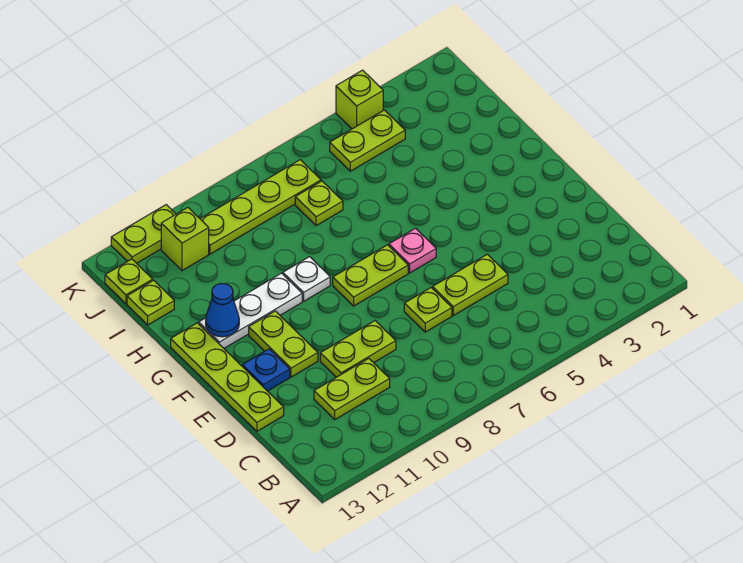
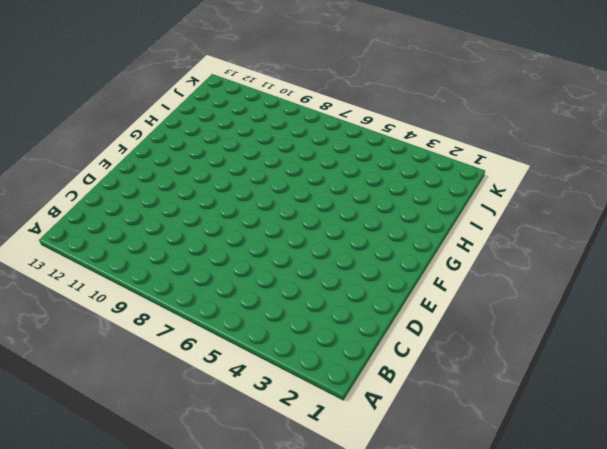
none -> lime 1x2 plate [314,358,390,419]
none -> lime 1x2 plate [433,254,508,315]
none -> lime 1x1 plate [404,288,452,332]

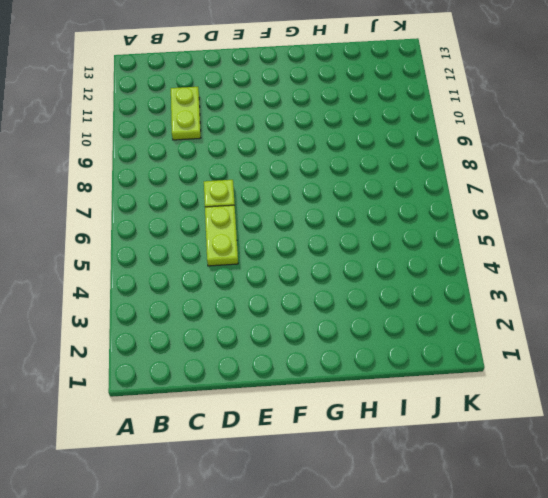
none -> lime 1x2 plate [320,321,396,377]
none -> lime 1x4 plate [171,323,284,431]
none -> lime 1x2 plate [249,311,318,377]

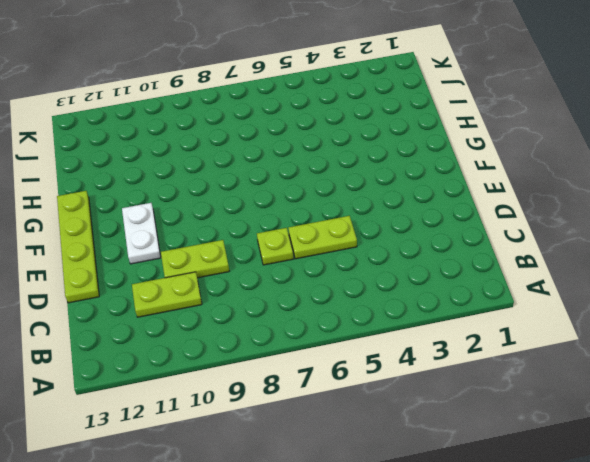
white 1x2 plate [122,203,161,264] -> lime 1x2 plate [249,311,318,377]
none -> blue 1x1 plate [242,349,290,391]
none -> pink 1x1 plate [389,228,436,273]
none -> lime 1x2 plate [333,245,408,306]

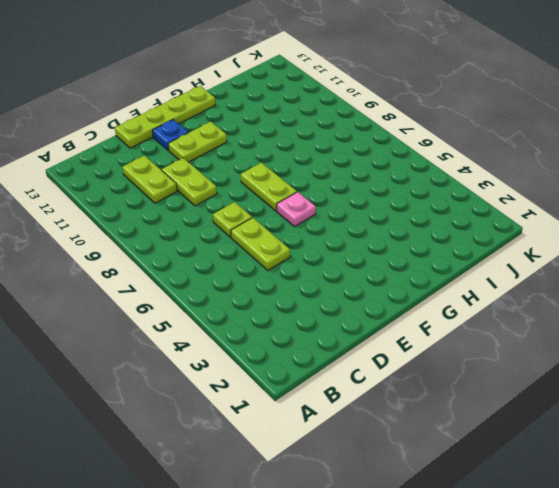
none -> white 1x1 plate [283,257,330,301]
none -> white 1x3 plate [199,273,302,348]
none -> lime 1x1 plate [295,181,343,226]

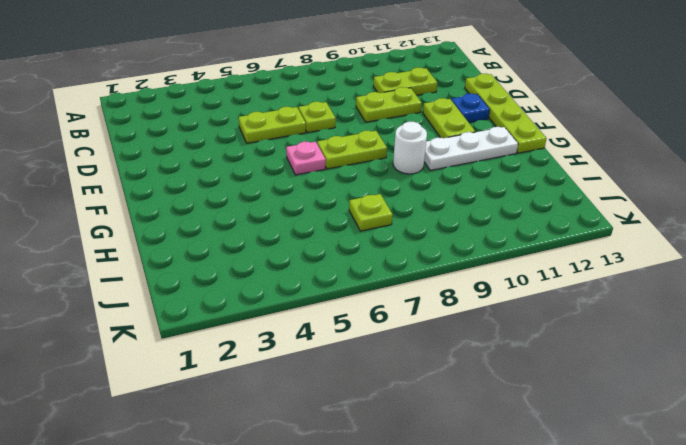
white 1x1 round brick [393,122,427,174] -> white 1x1 plate [283,257,330,301]
none -> lime 1x1 plate [127,280,174,325]
none -> lime 1x2 plate [330,110,405,171]
none -> lime 1x4 plate [200,160,321,254]

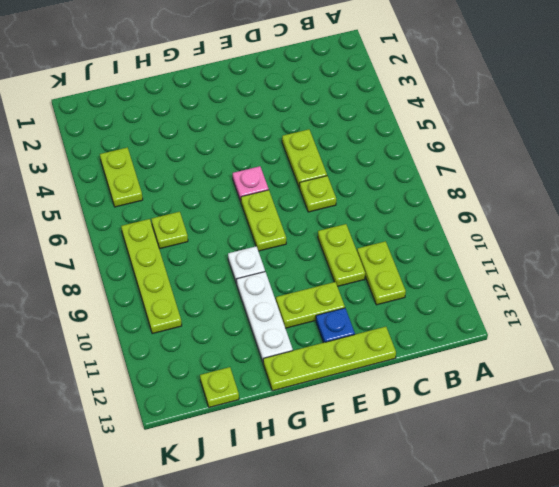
none -> lime 1x1 brick [161,208,209,271]
none -> lime 1x1 plate [105,259,153,304]
none -> lime 1x1 brick [336,70,383,129]

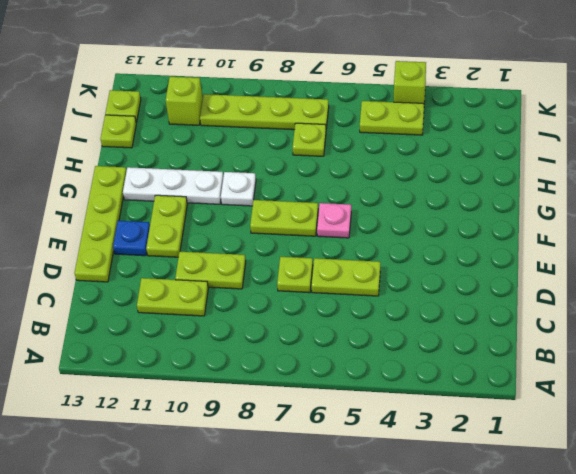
none -> lime 1x2 plate [111,205,176,263]
none -> blue 1x1 cone [206,284,239,337]

